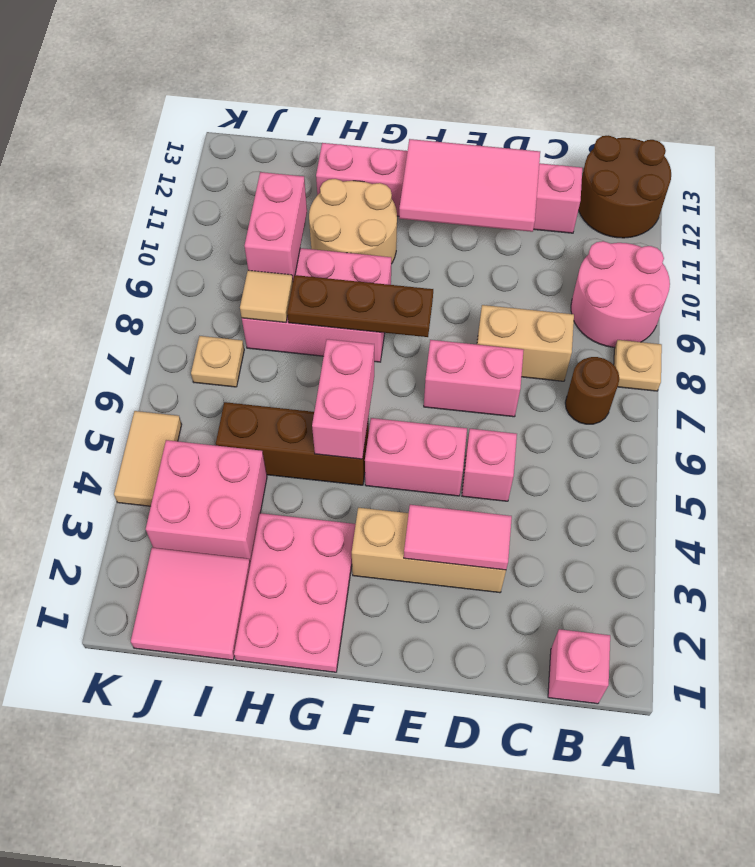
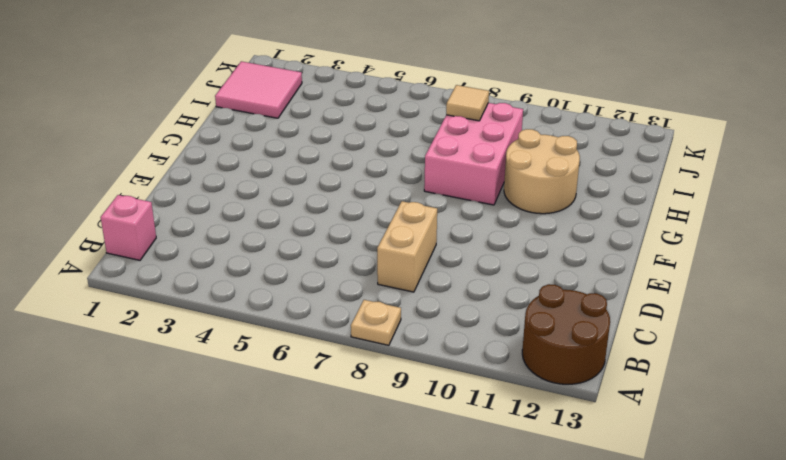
none -> pink 2x2 round brick [571,241,670,347]
none -> brown 1x1 round brick [565,357,619,424]
none -> pink 1x6 brick [316,143,582,233]

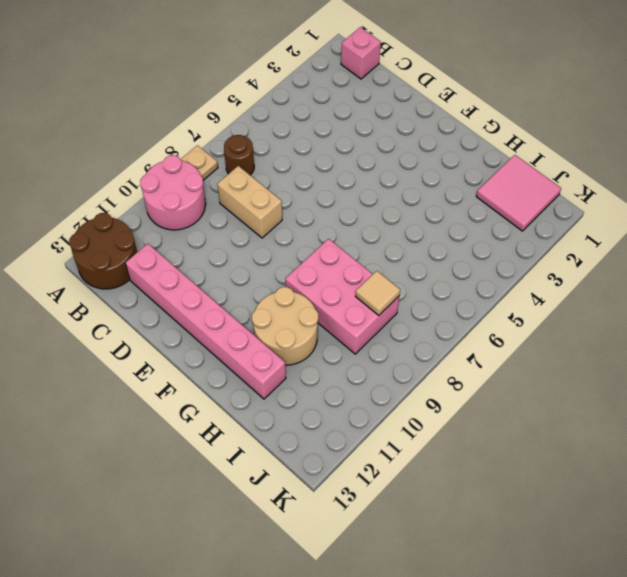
none -> tan 1x3 brick [352,508,506,593]
none -> pink 1x1 brick [462,429,517,501]
none -> pink 1x2 brick [424,340,524,417]

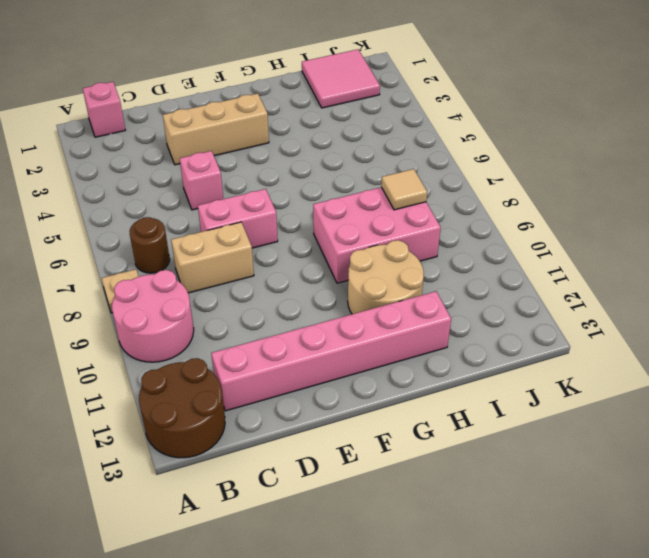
none -> pink 1x2 brick [365,418,467,496]
none -> pink 2x3 plate [234,513,356,672]
none -> brown 1x3 brick [216,402,369,485]

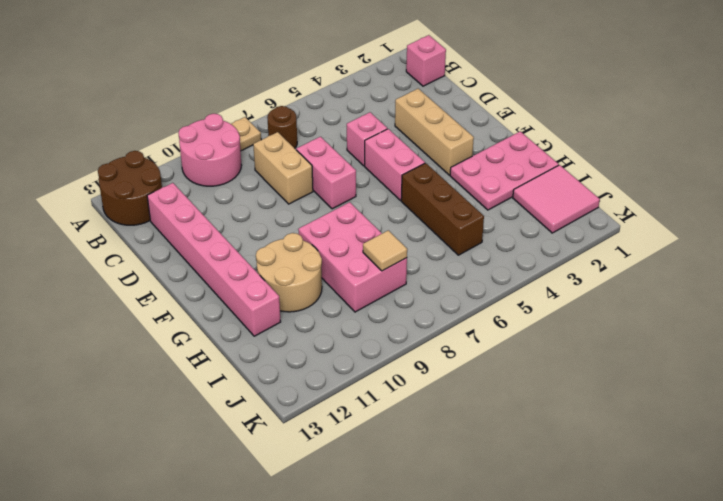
none -> pink 2x2 brick [146,440,267,564]
none -> tan 1x1 plate [191,336,244,387]
none -> tan 1x2 tile [114,411,182,506]

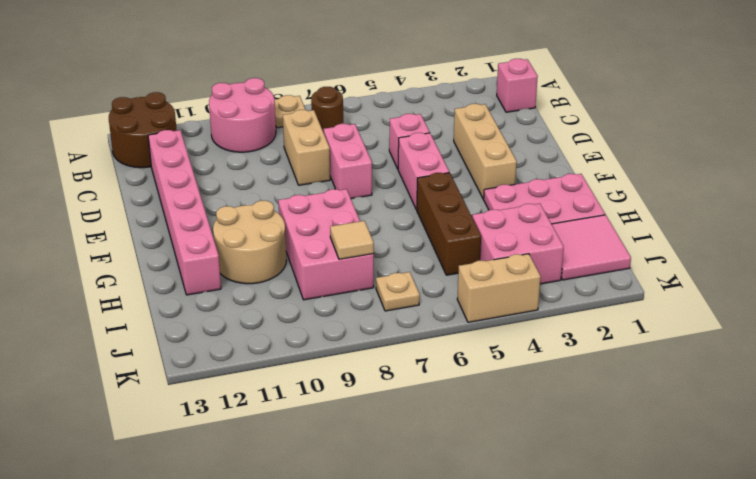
tan 1x2 brick [457,254,541,322] -> tan 1x2 tile [114,411,182,506]
none -> pink 1x2 tile [404,505,512,570]
none -> pink 2x3 tile [399,139,540,232]
none -> brown 1x3 plate [287,275,433,337]

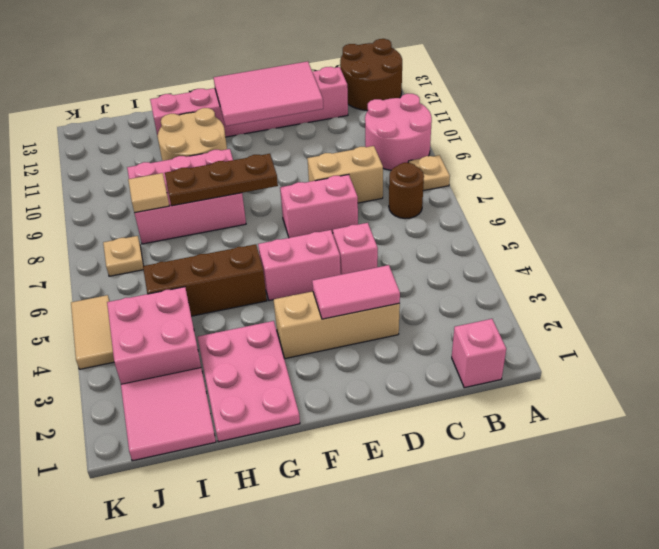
none -> pink 1x2 brick [312,339,374,459]
none -> pink 1x2 brick [245,172,307,279]

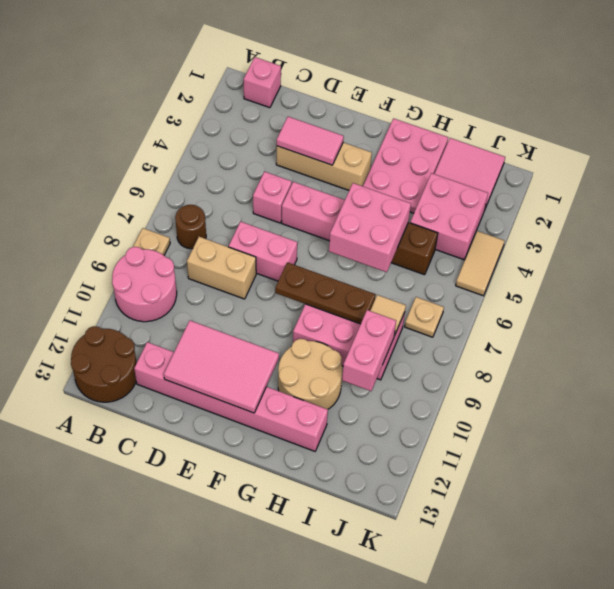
pink 2x2 brick [329,183,411,272] -> pink 1x2 brick [312,339,374,459]

